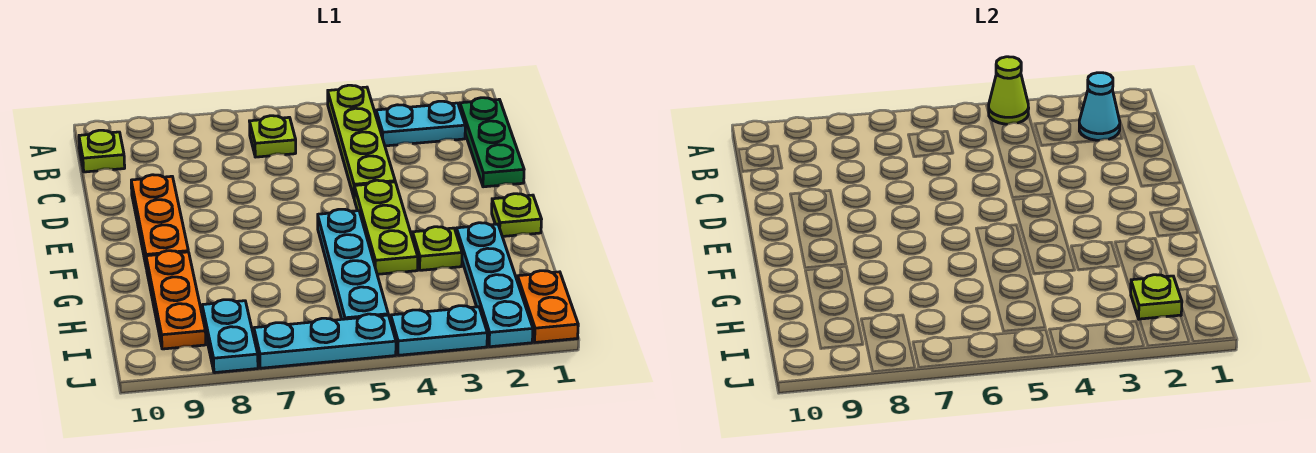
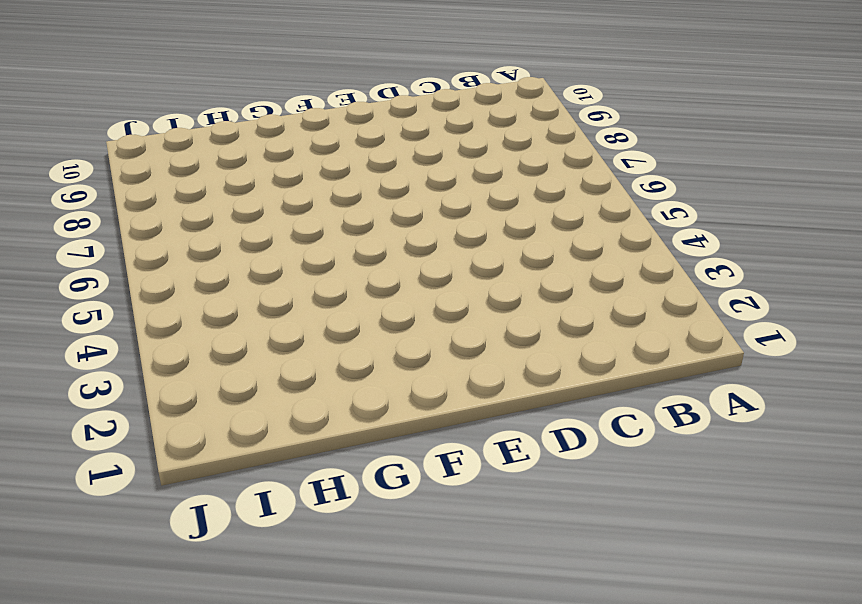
none -> lime 1x4 plate [328,85,395,197]
none -> green 1x3 plate [460,98,524,187]
none -> cyan 1x2 plate [376,101,465,146]

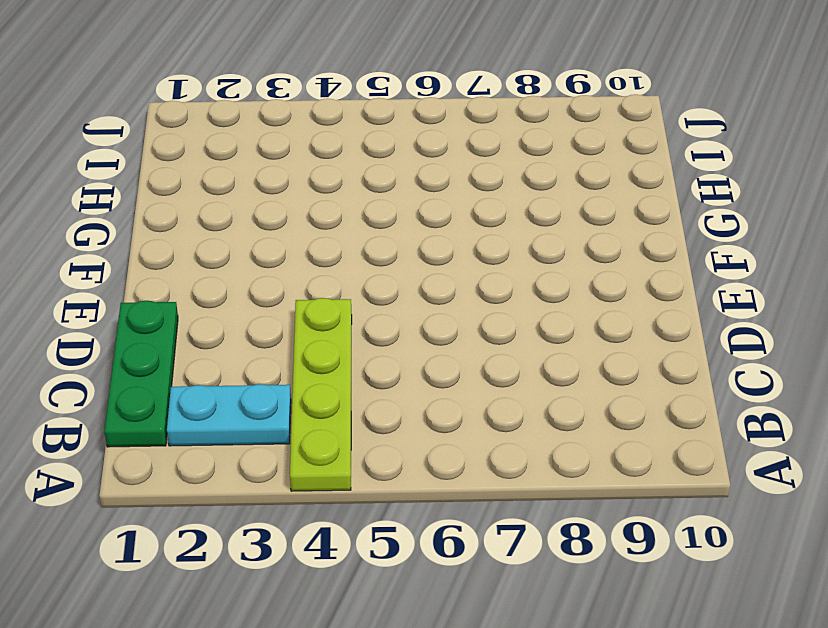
none -> lime 1x1 plate [250,116,296,157]
none -> lime 1x1 plate [79,130,125,172]
none -> orange 1x3 plate [131,175,188,264]

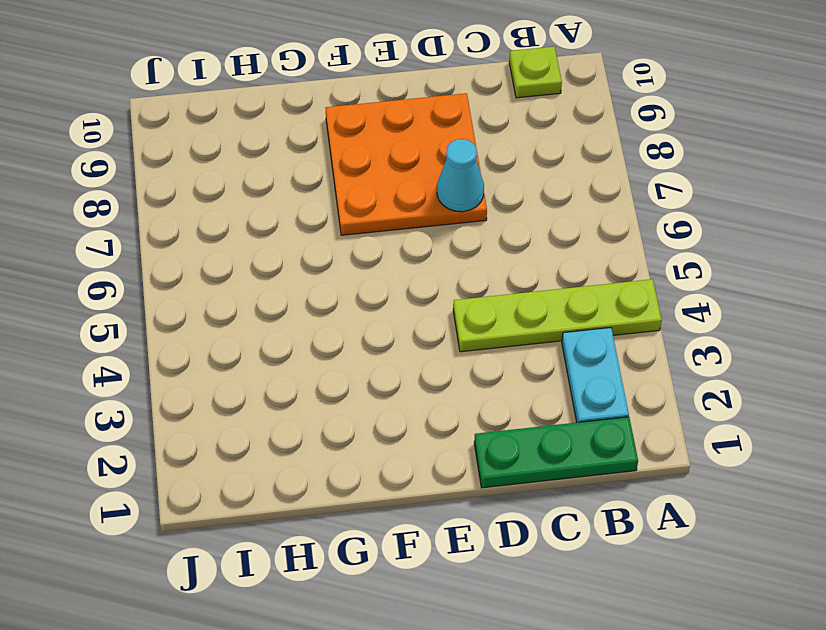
orange 3x3 plate [325,93,487,235] -> orange 1x3 plate [131,175,188,264]
cyan 1x1 cone [437,139,484,212] -> cyan 1x1 cone moved to [1079,73,1120,140]
none -> lime 1x1 plate [250,116,296,157]
none -> lime 1x3 plate [354,180,418,274]
none -> lime 1x1 plate [492,194,542,237]

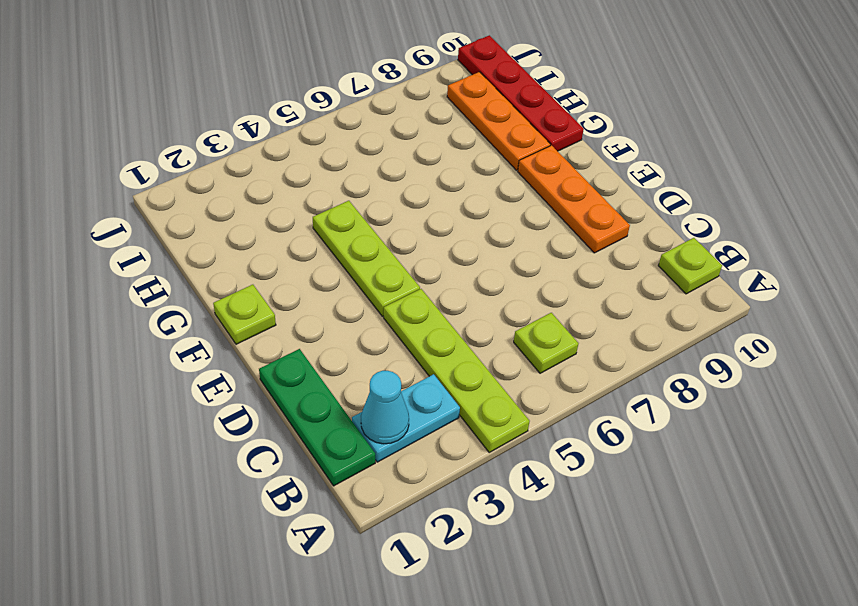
red 1x4 plate [458,35,584,151] -> none
none -> cyan 1x4 plate [318,209,388,319]
none -> cyan 1x4 plate [456,223,533,347]
none -> lime 1x1 plate [412,227,462,270]

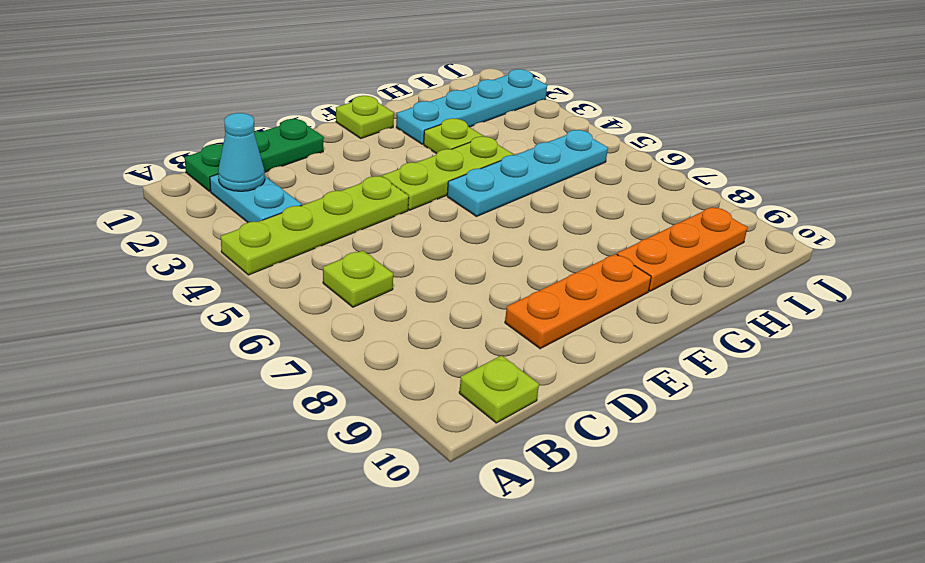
none -> orange 1x2 plate [517,271,578,342]
none -> cyan 1x2 plate [202,300,258,373]
none -> cyan 1x2 plate [391,306,487,355]

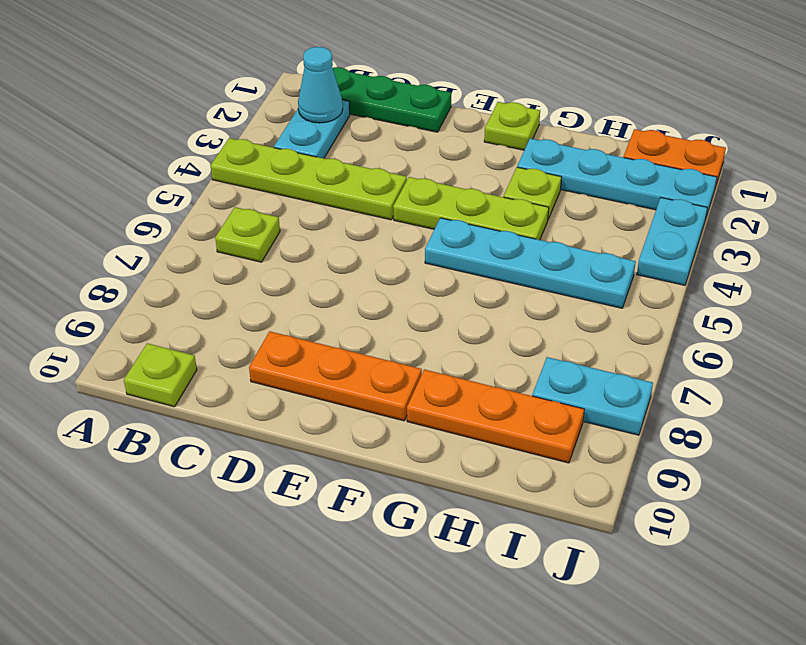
none -> cyan 1x3 plate [254,314,396,368]
none -> lime 1x1 cone [989,57,1029,124]
none -> lime 1x1 plate [1131,275,1182,319]

